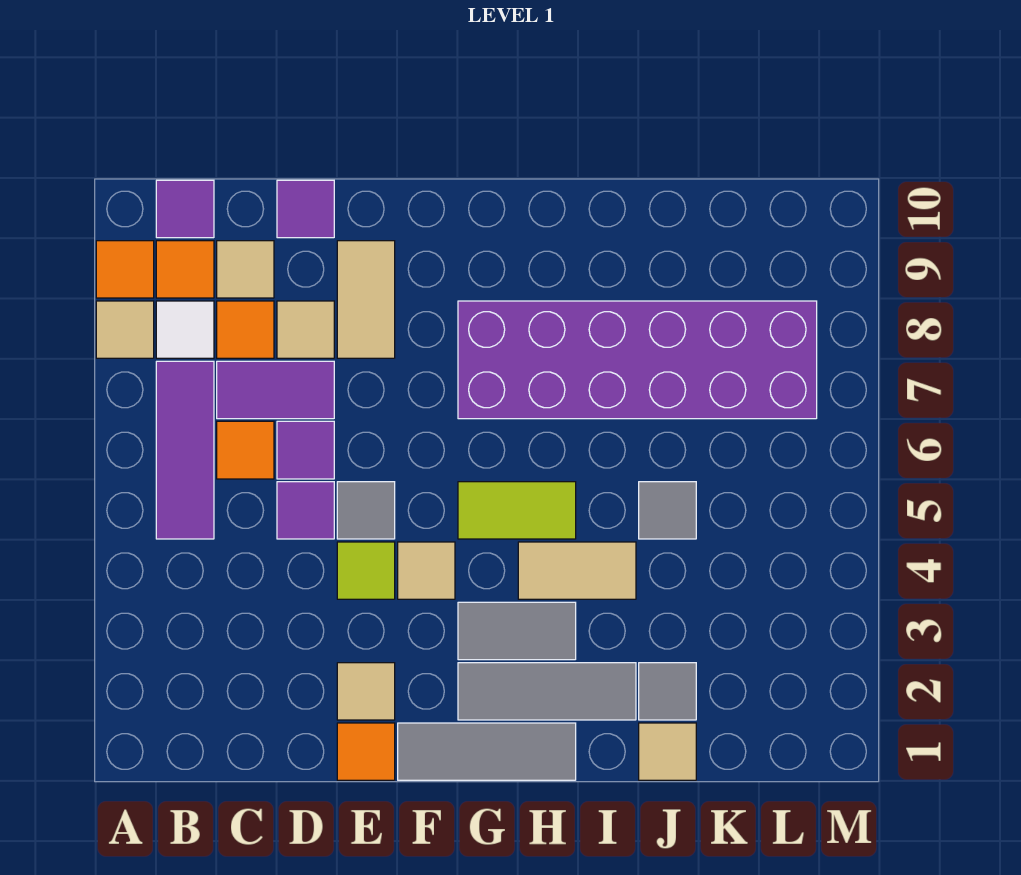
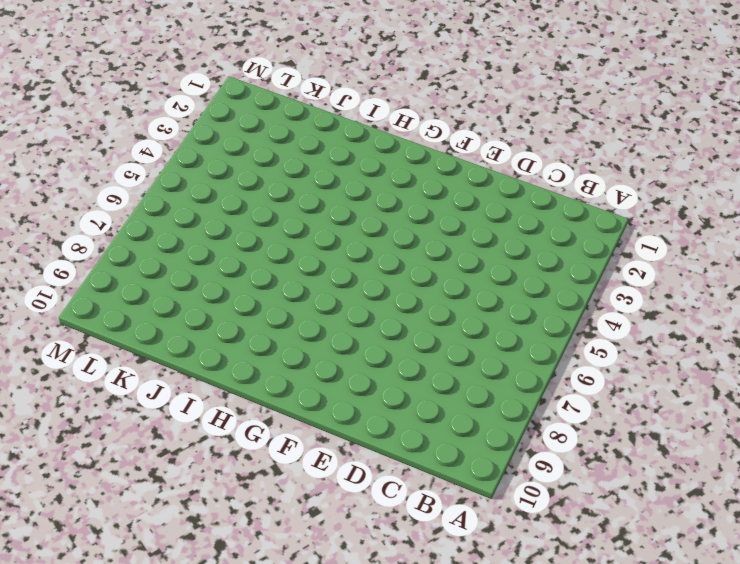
none -> tan 1x1 tile [96,301,154,358]
none -> orange 1x1 tile [96,241,154,298]
none -> purple 1x3 tile [156,361,214,539]

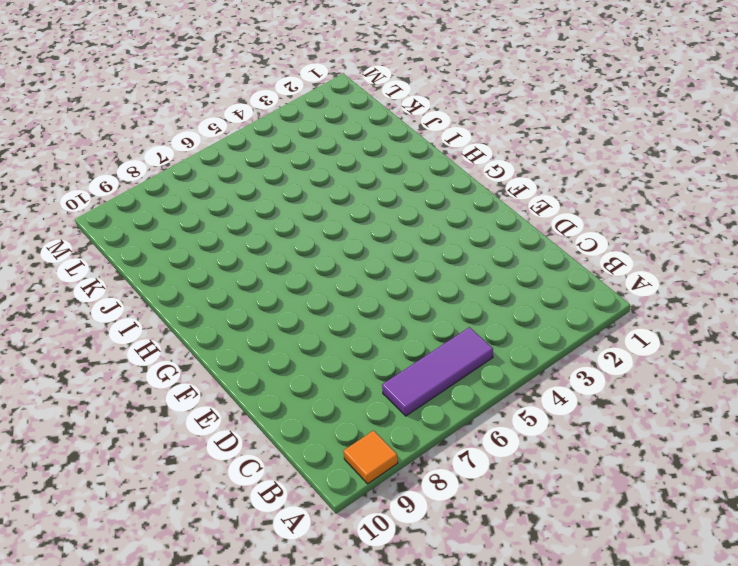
none -> tan 1x1 tile [96,301,154,358]
none -> white 1x1 tile [156,301,214,358]
none -> orange 1x1 tile [156,241,214,298]

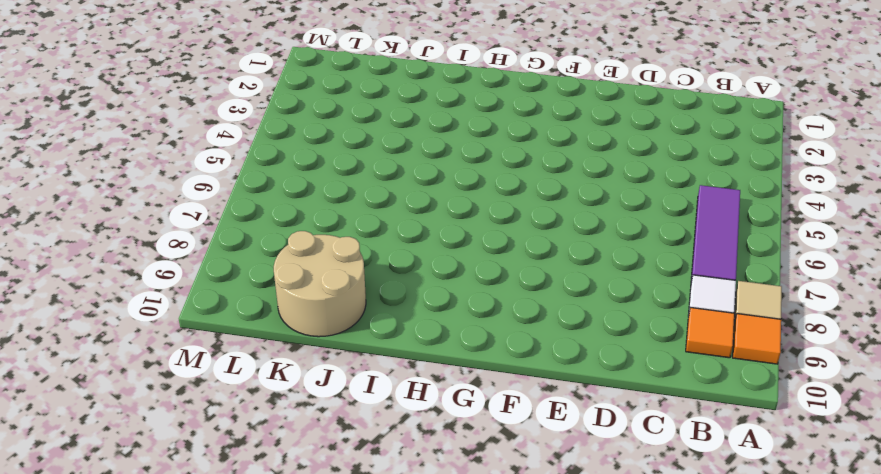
tan 2x2 round brick [274,231,366,337] -> none
none -> purple 1x1 tile [156,180,214,238]
none -> orange 1x1 tile [217,421,274,479]
none -> purple 1x2 tile [217,361,334,419]

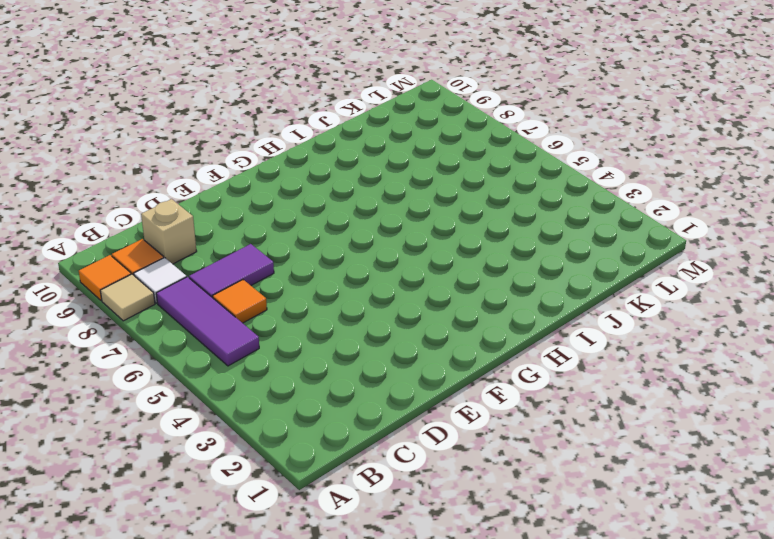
tan 1x1 brick [141,199,197,264] -> tan 1x1 tile [217,241,274,298]
none -> purple 1x1 tile [156,180,214,238]
none -> orange 1x1 tile [217,301,274,358]
none -> purple 1x1 tile [277,482,334,539]

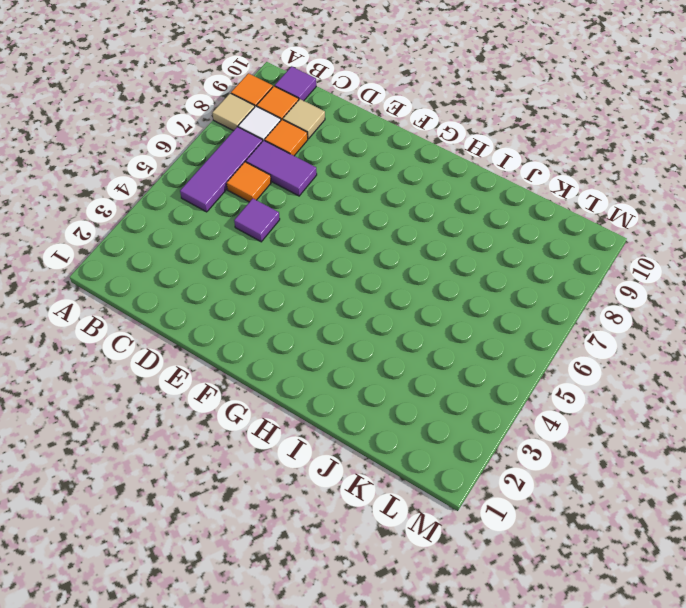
none -> purple 1x1 tile [277,421,334,479]
none -> tan 1x1 tile [277,301,334,358]
none -> purple 1x1 tile [277,180,334,238]

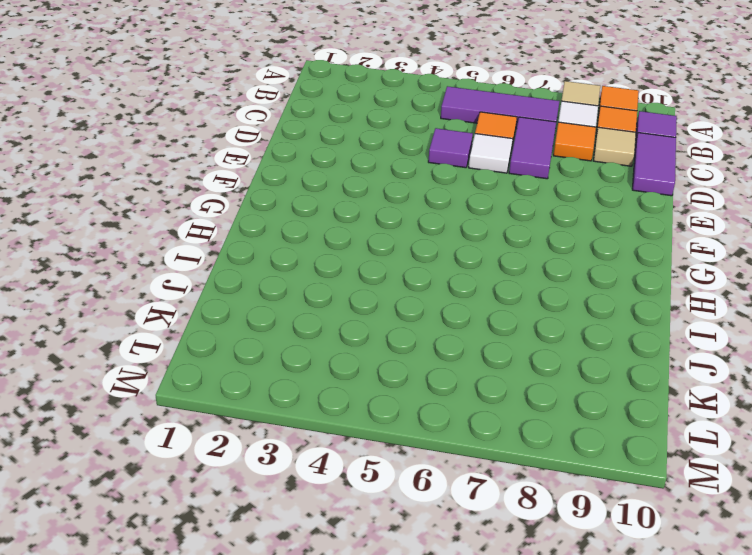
purple 1x2 tile [632,133,676,196] -> purple 1x1 tile [277,180,334,238]
white 1x1 tile [469,134,513,173] -> purple 1x1 tile [277,421,334,479]
none -> tan 1x1 tile [277,301,334,358]
none -> orange 1x1 tile [337,723,395,780]
none -> tan 1x1 tile [337,663,395,720]

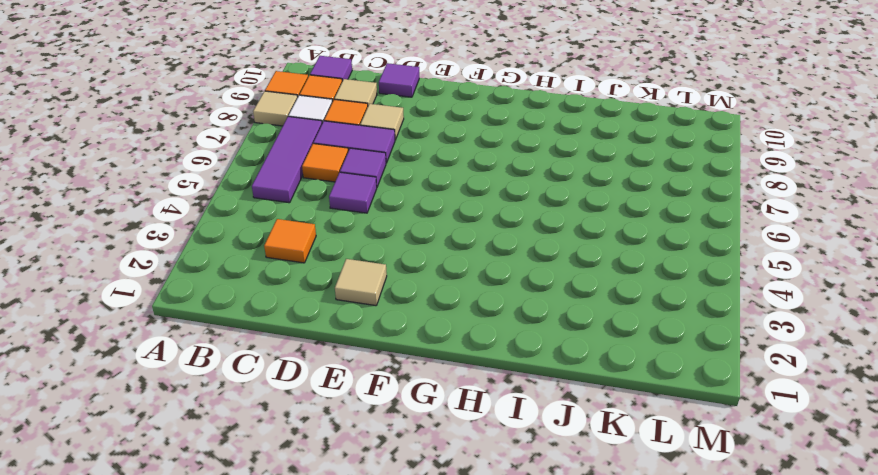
orange 1x1 tile [264,219,316,263] -> orange 1x1 tile moved to [337,723,395,780]
none -> lime 1x1 tile [337,542,395,599]
none -> grey 1x1 tile [337,482,395,539]
none -> tan 1x2 tile [337,241,395,358]

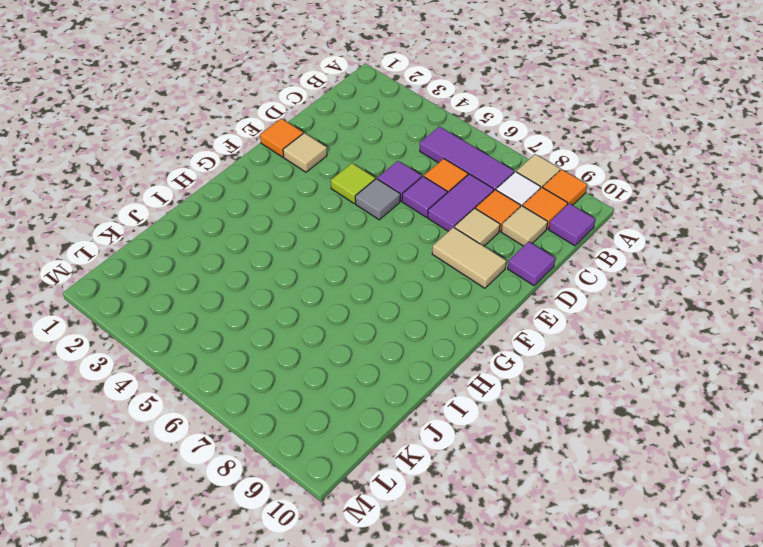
none -> grey 1x3 tile [398,723,576,780]
none -> tan 1x1 tile [398,542,455,599]
none -> grey 1x3 tile [458,663,636,720]

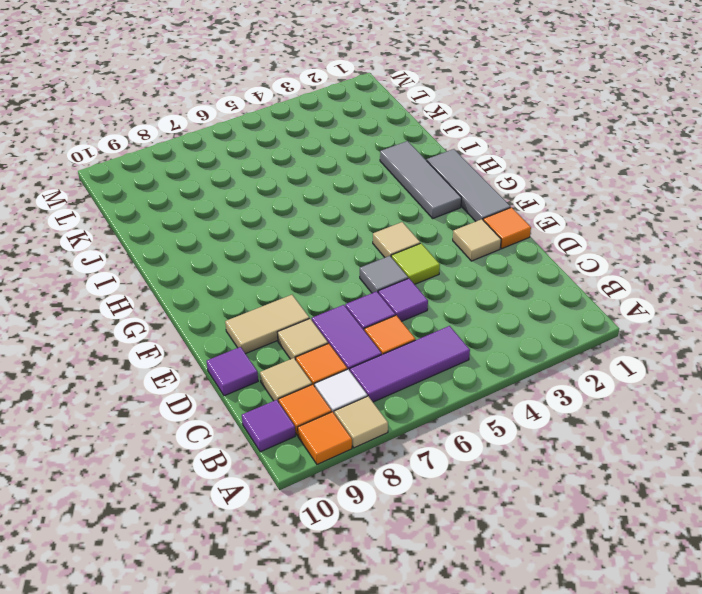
none -> grey 1x2 tile [458,602,576,660]
none -> lime 1x2 tile [458,482,576,539]
none -> purple 2x6 brick [458,301,817,419]

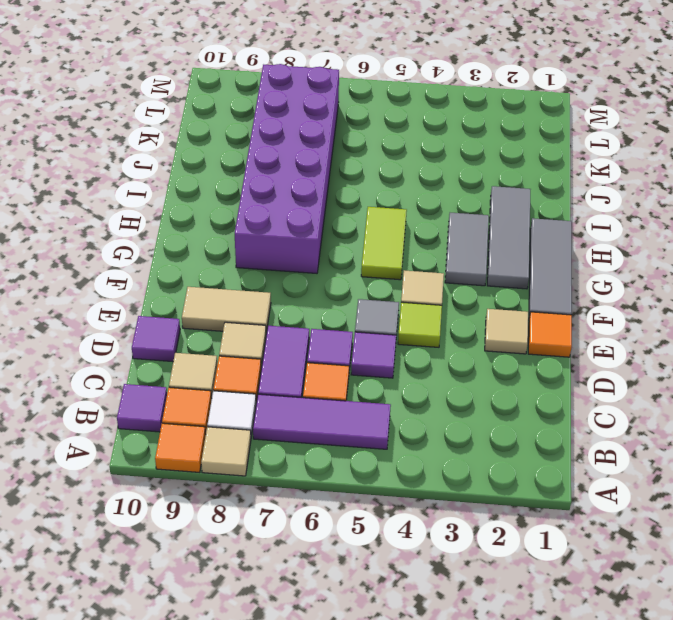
none -> tan 1x2 tile [518,542,636,599]
none -> tan 1x1 tile [639,723,696,780]
none -> grey 1x1 tile [639,663,696,720]

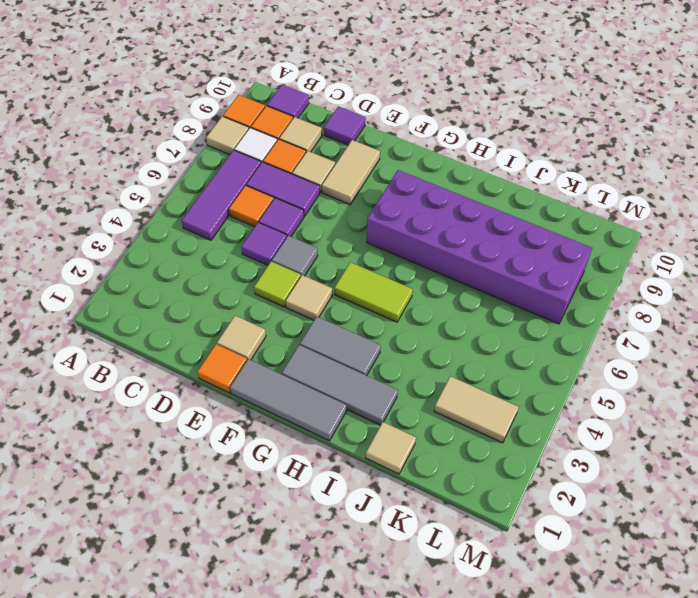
tan 1x2 tile [434,376,519,443] -> tan 1x2 tile moved to [518,542,636,599]
none -> grey 1x1 tile [639,663,696,720]
none -> grey 1x1 tile [639,482,696,539]

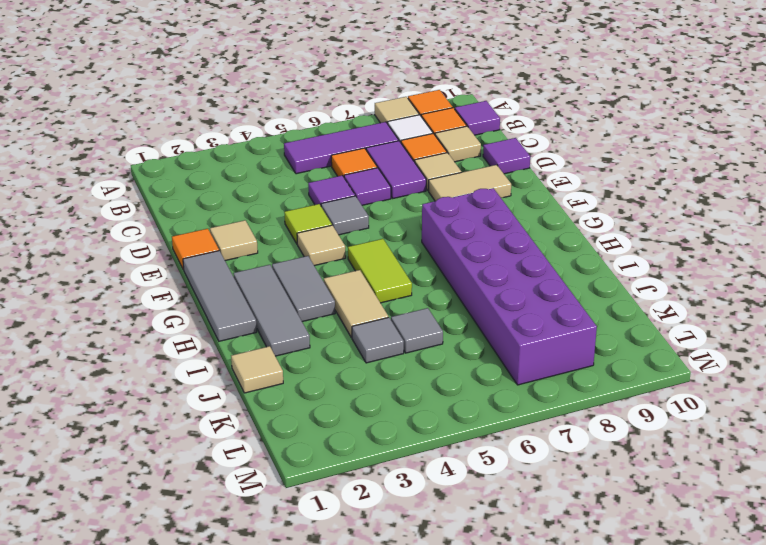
grey 1x1 tile [352,317,404,363] -> grey 1x1 tile moved to [639,663,696,720]

